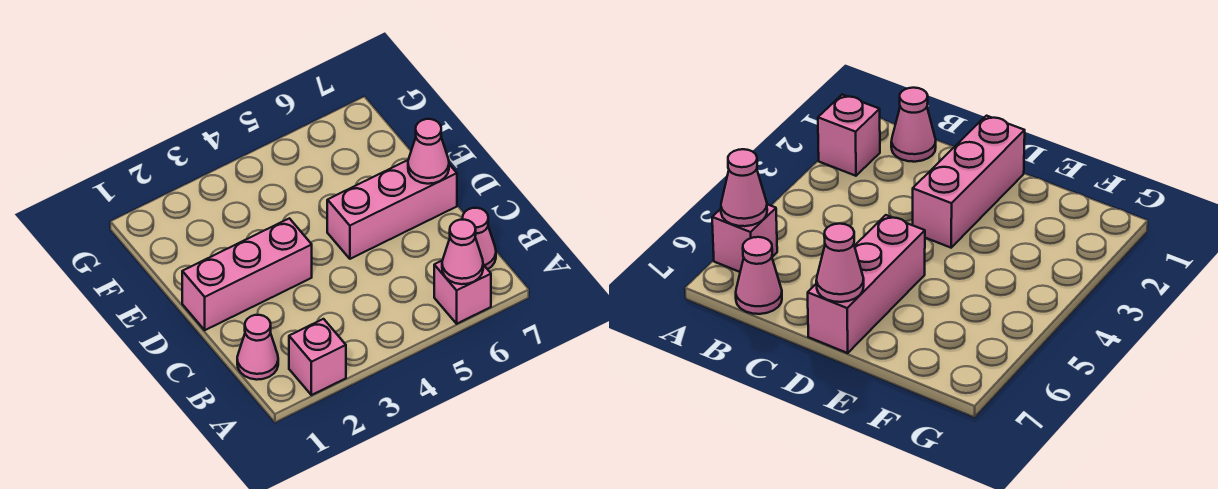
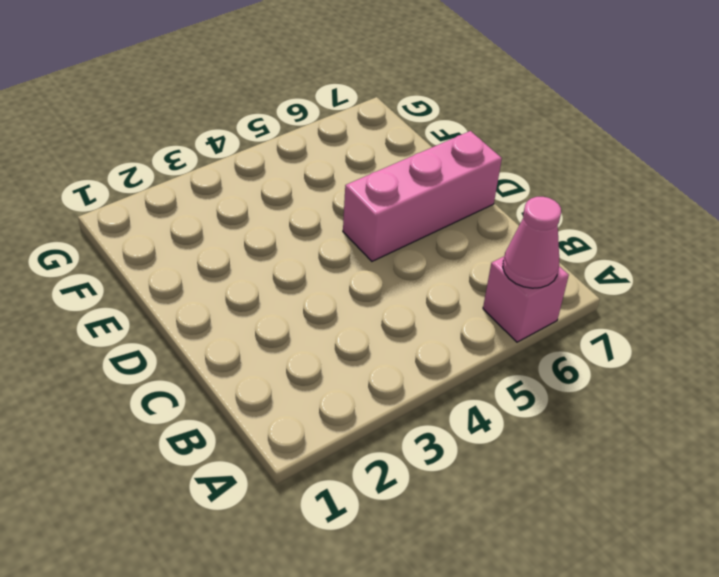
none -> pink 1x1 brick [289,319,346,395]
none -> pink 1x1 cone [237,315,278,380]

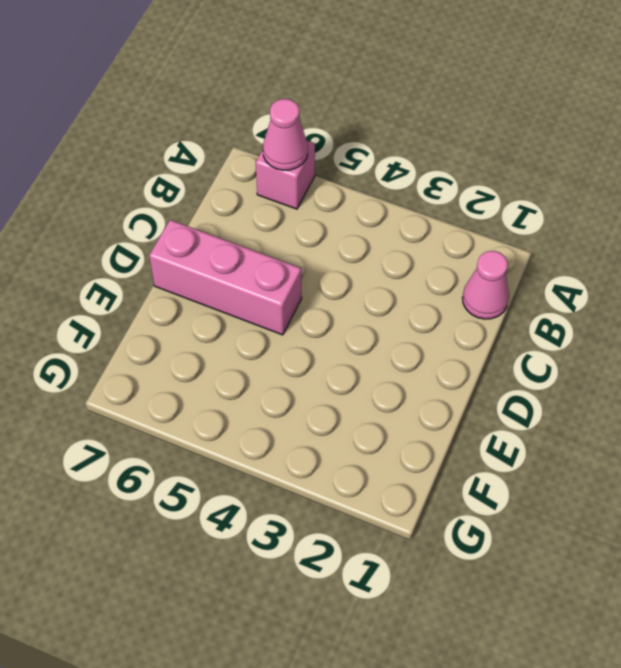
none -> pink 1x1 brick [289,319,346,395]
none -> pink 1x1 cone [463,208,496,269]

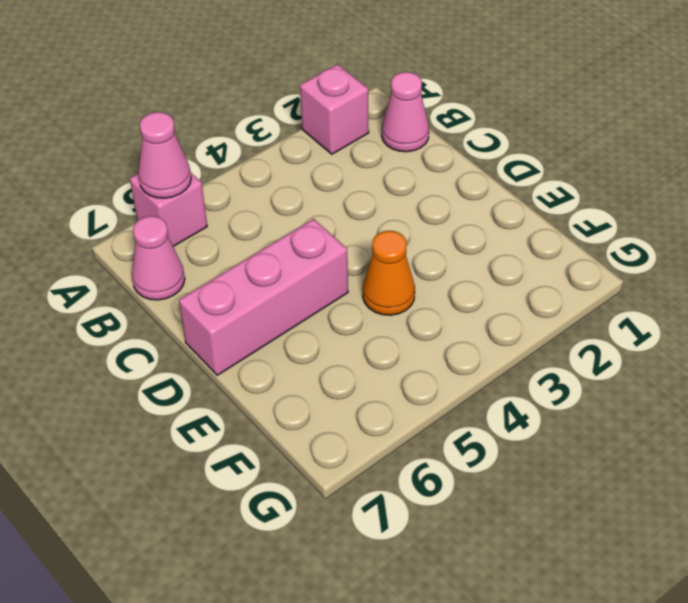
orange 1x1 cone [363,231,415,315] -> none
none -> pink 1x3 brick [182,218,312,330]
none -> pink 1x1 cone [408,119,449,184]

